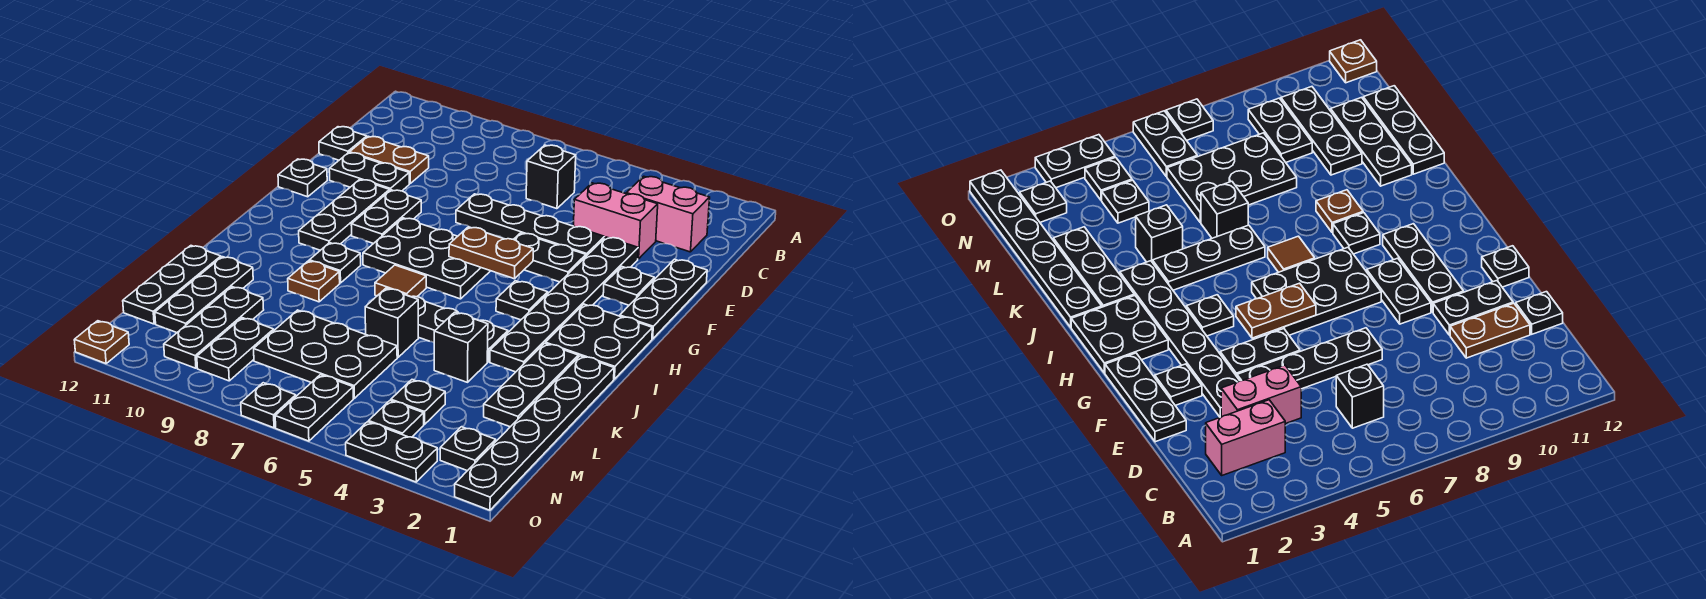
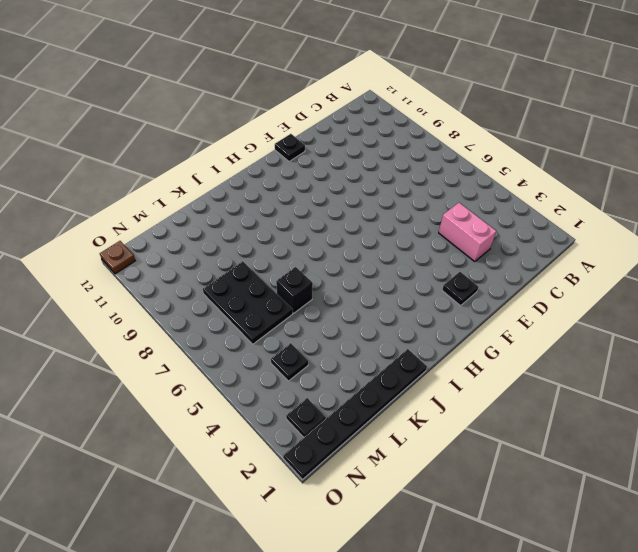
none -> pink 1x2 brick [626,176,710,252]
none -> black 1x1 brick [526,145,576,209]
none -> brown 1x2 plate [350,136,429,184]
none -> black 1x1 plate [319,127,367,160]

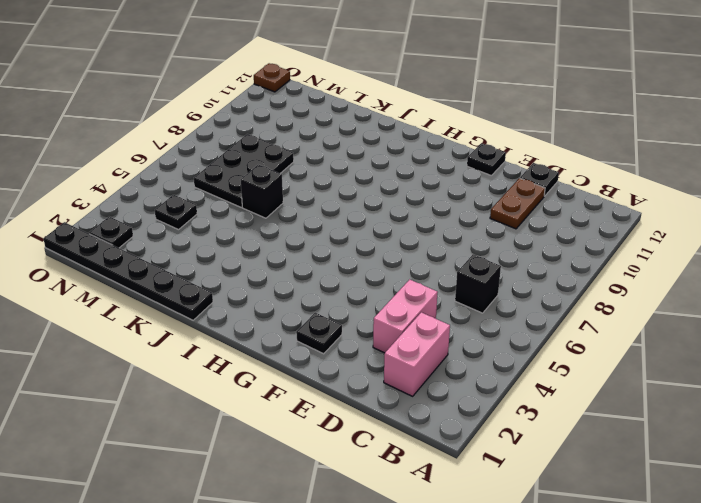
none -> black 1x3 plate [620,259,707,339]
none -> black 1x6 plate [490,237,638,372]
none -> black 1x4 plate [456,194,604,256]
none -> black 1x2 plate [329,153,409,191]

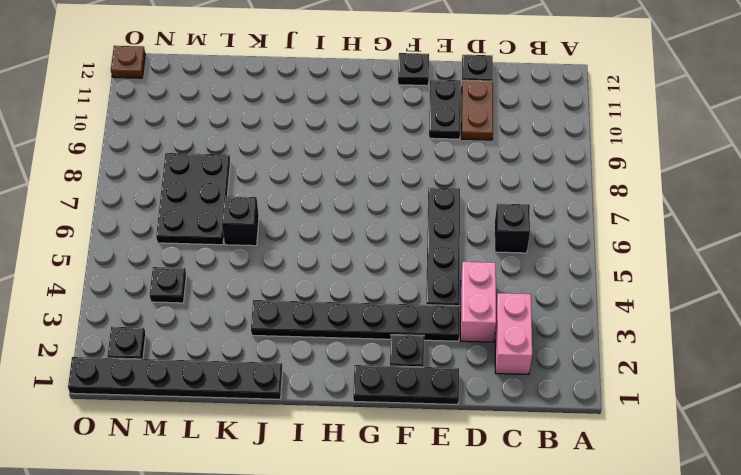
none -> black 1x2 plate [514,233,586,282]
none -> black 1x2 plate [351,190,421,244]
none -> black 1x3 plate [299,180,390,250]
none -> black 2x3 plate [363,218,490,299]

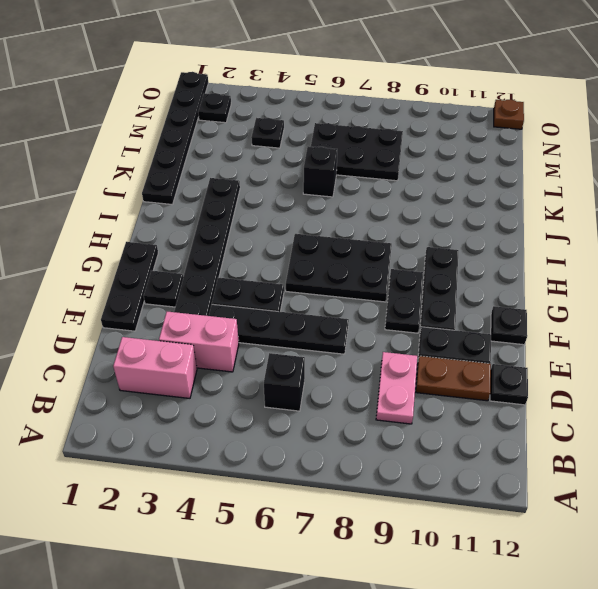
pink 1x2 plate [376,352,417,424] -> none
none -> black 2x2 plate [546,304,652,379]
none -> black 1x1 plate [496,281,548,320]
none -> brown 1x1 tile [375,265,426,297]
none -> black 1x1 plate [309,243,361,283]

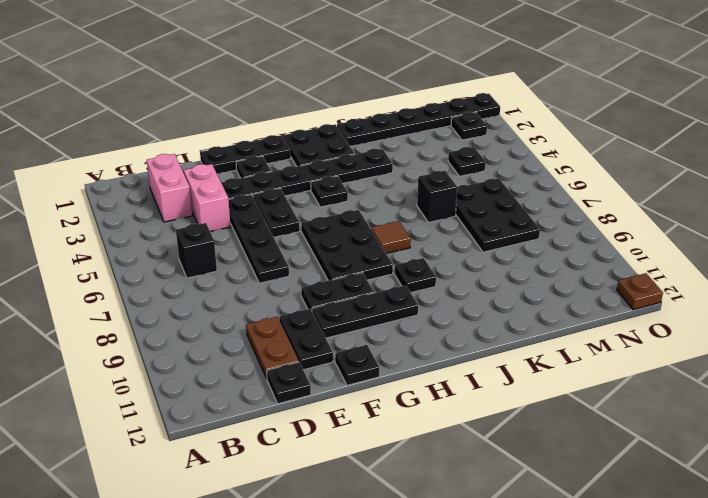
none -> black 1x3 plate [484,343,578,427]
none -> black 1x3 plate [407,295,508,362]
none -> brown 1x1 plate [288,261,340,302]
none -> black 1x1 brick [434,312,488,382]

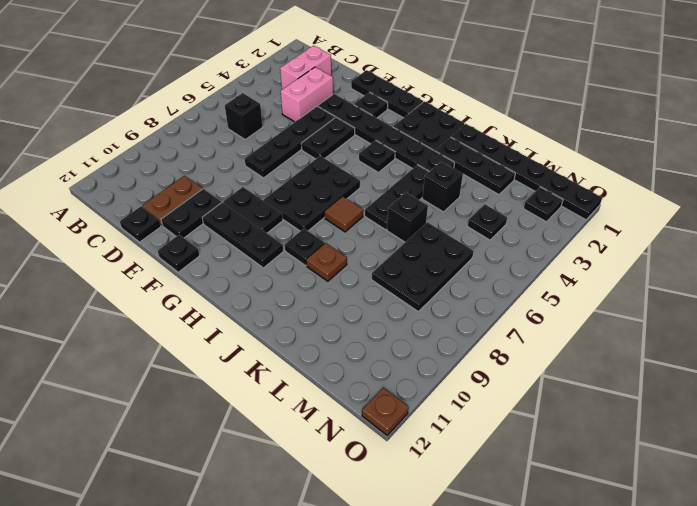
none -> black 1x3 plate [155,257,253,333]
none -> black 1x3 plate [123,246,221,324]
none -> black 1x3 plate [164,287,264,368]
none -> black 1x2 plate [197,318,274,381]

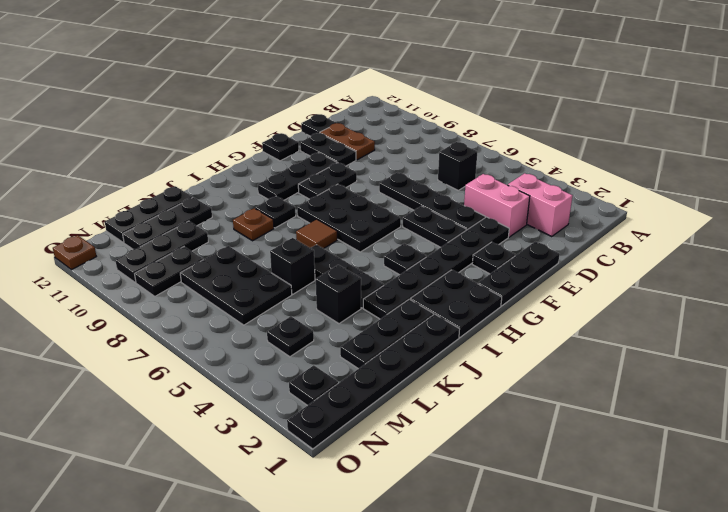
none -> black 1x1 plate [369,400,424,437]
none -> black 1x2 plate [275,375,353,441]
none -> black 1x2 plate [346,422,437,482]
none -> black 1x1 plate [241,383,296,428]

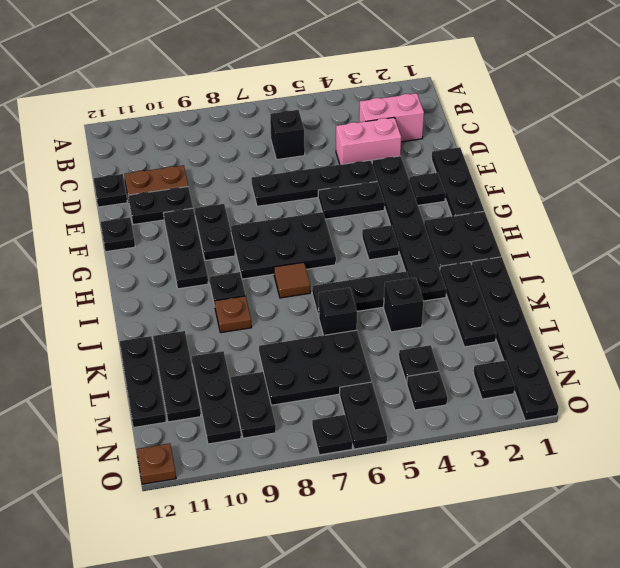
none -> black 1x2 plate [346,422,437,482]
none -> brown 1x2 plate [449,227,533,279]

